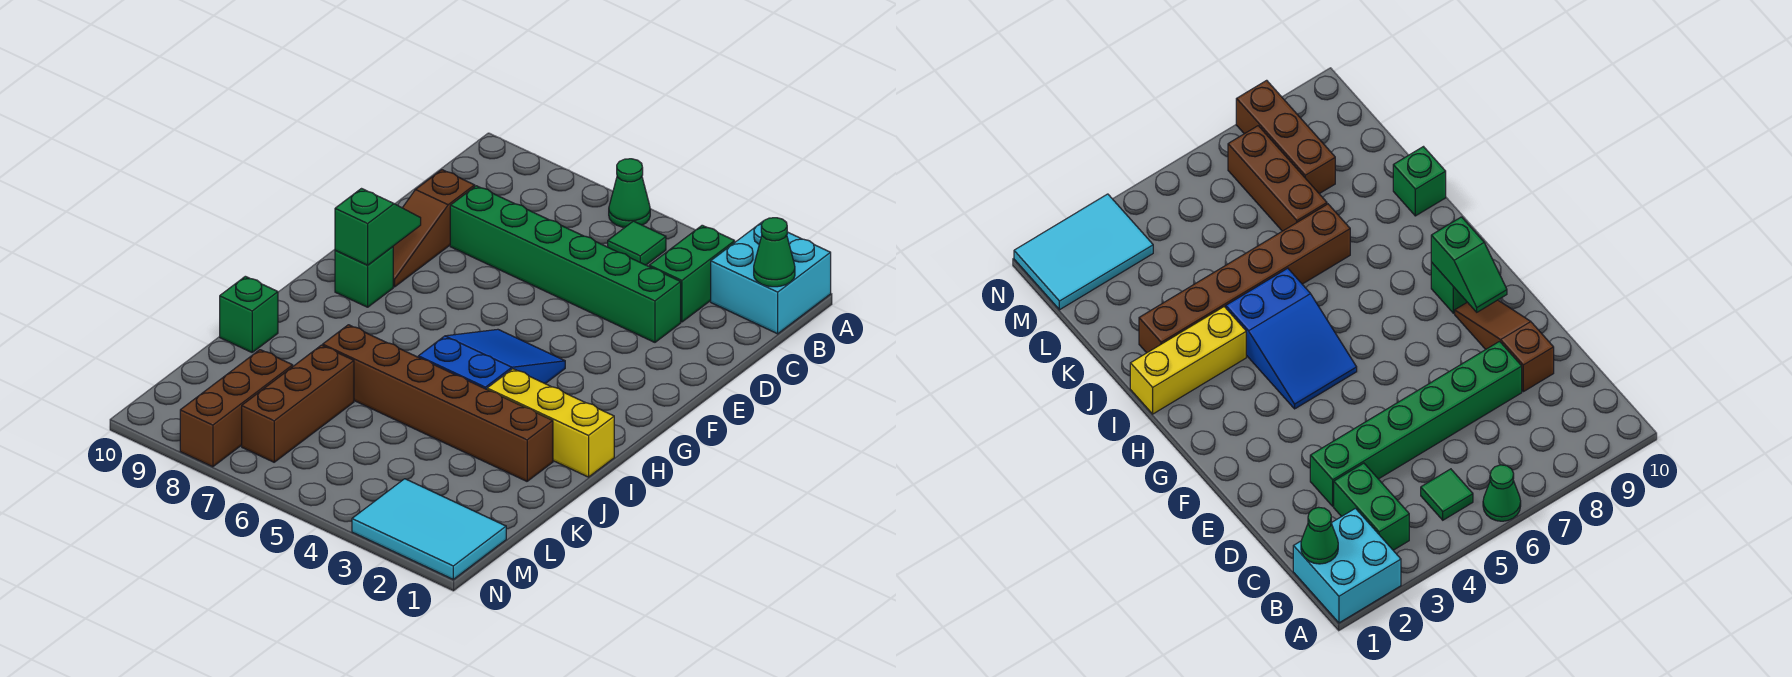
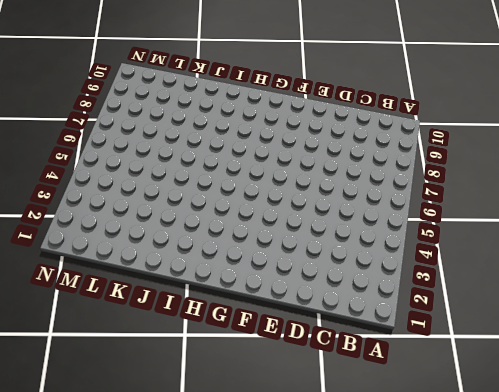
none -> cyan 2x2 brick [711,222,831,334]
none -> green 1x1 cone [609,159,650,227]
none -> green 1x2 brick [649,225,735,322]

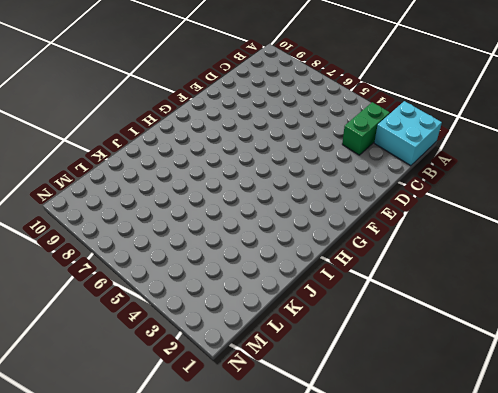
none -> green 1x1 cone [609,159,650,227]
none -> green 1x1 tile [608,221,666,265]
none -> green 1x6 brick [450,186,681,342]

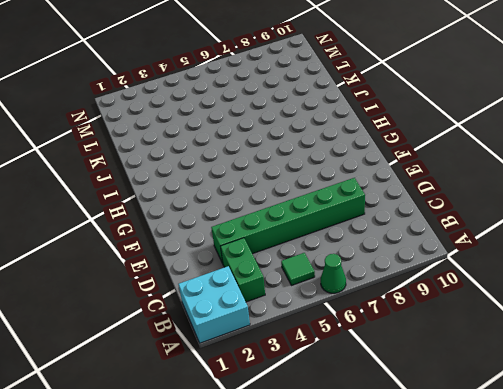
none -> brown 1x3 slope [393,170,475,287]
none -> blue 2x3 slope [418,329,565,389]
none -> green 1x1 brick [335,247,393,307]

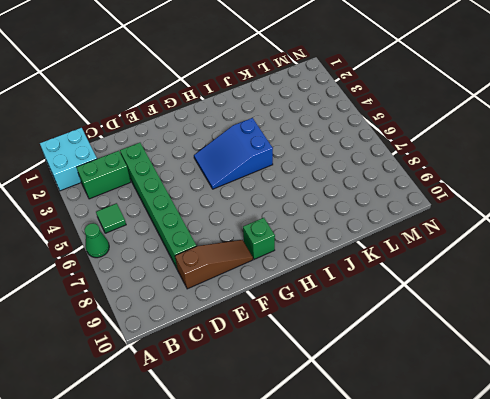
none -> yellow 1x3 brick [487,369,614,477]
none -> brown 1x6 brick [323,325,553,481]
none -> green 1x1 brick [220,276,278,352]

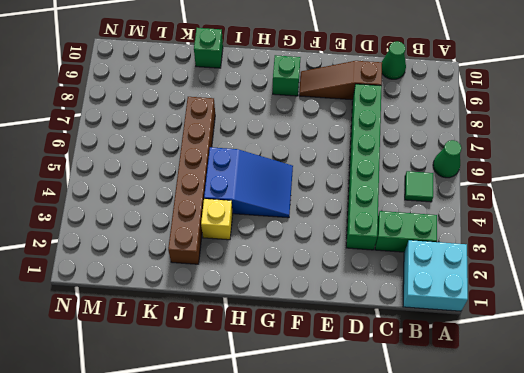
green 1x1 cone [382,41,406,79] -> green 1x1 cone moved to [754,218,795,287]
yellow 1x1 brick [201,199,233,240] -> yellow 1x3 brick [487,369,614,477]
none -> brown 1x3 brick [242,345,354,462]
none -> brown 1x3 brick [180,350,293,467]
none -> cyan 2x3 tile [352,479,506,579]

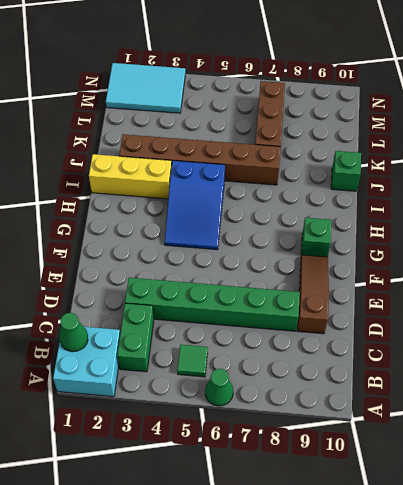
none -> brown 1x3 brick [180,350,293,467]
none -> green 1x2 slope [335,189,421,265]

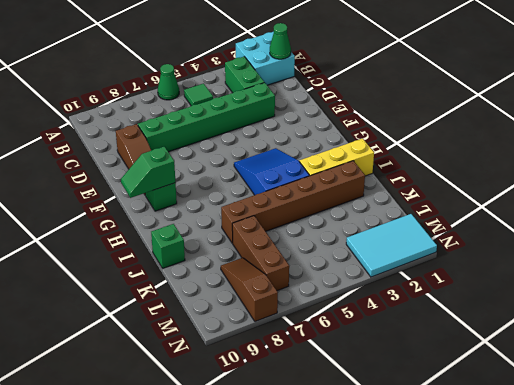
green 1x2 slope [121,146,175,198] -> green 1x2 slope turned to [335,189,421,265]
brown 1x3 slope [221,258,278,321] -> brown 1x3 brick [180,350,293,467]

